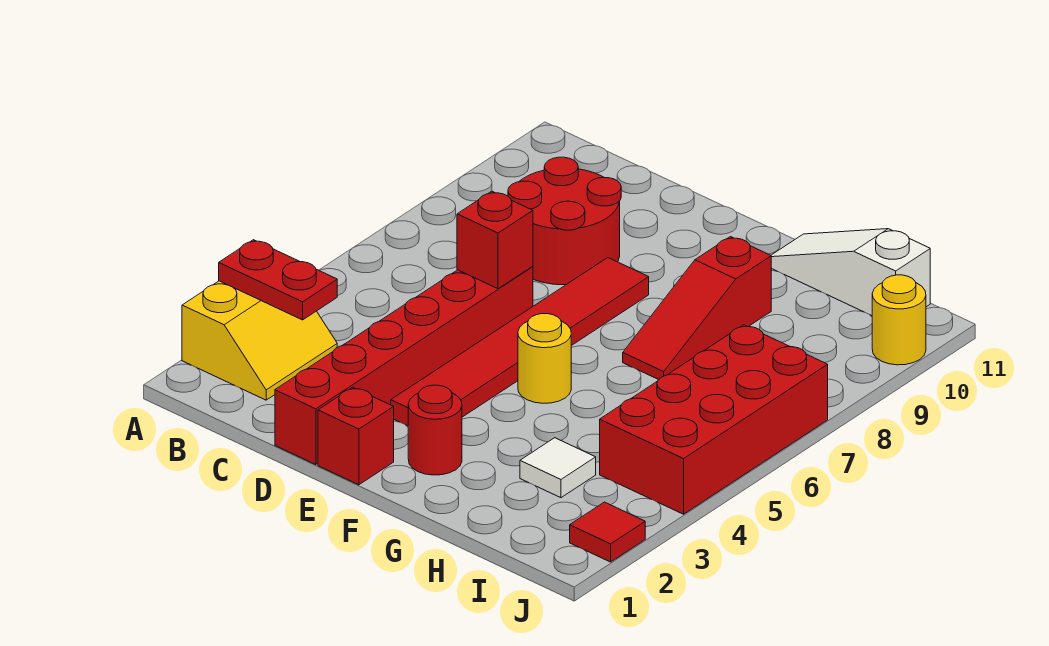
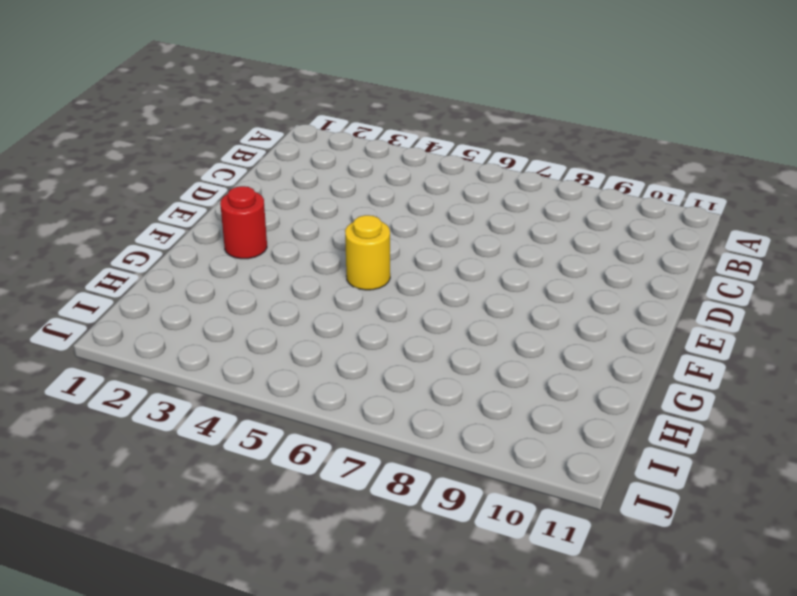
none -> yellow 2x2 slope [182,281,337,400]
none -> red 2x2 round brick [508,157,621,285]
none -> red 1x6 brick [275,267,533,465]

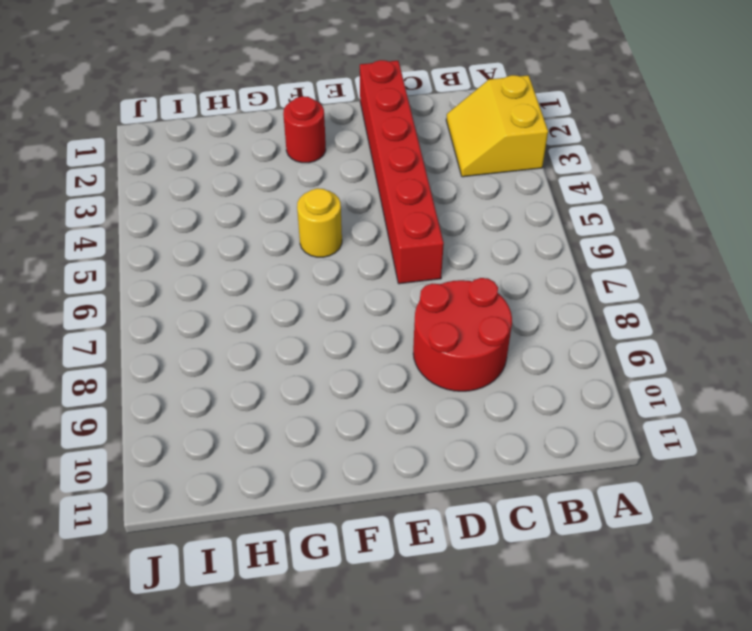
none -> red 1x1 brick [318,387,394,485]
none -> red 1x6 tile [391,258,649,426]
none -> red 1x3 slope [623,237,771,380]

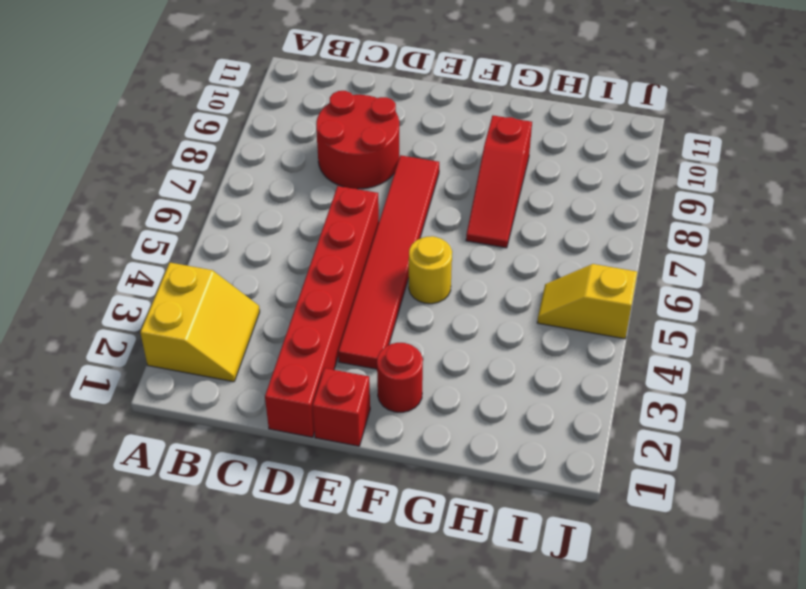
yellow 1x2 slope [537,264,637,339] -> red 2x4 brick [600,325,828,514]
none -> white 1x3 slope [771,229,930,316]
none -> white 1x1 tile [520,438,596,498]
none -> red 1x1 tile [570,502,645,562]

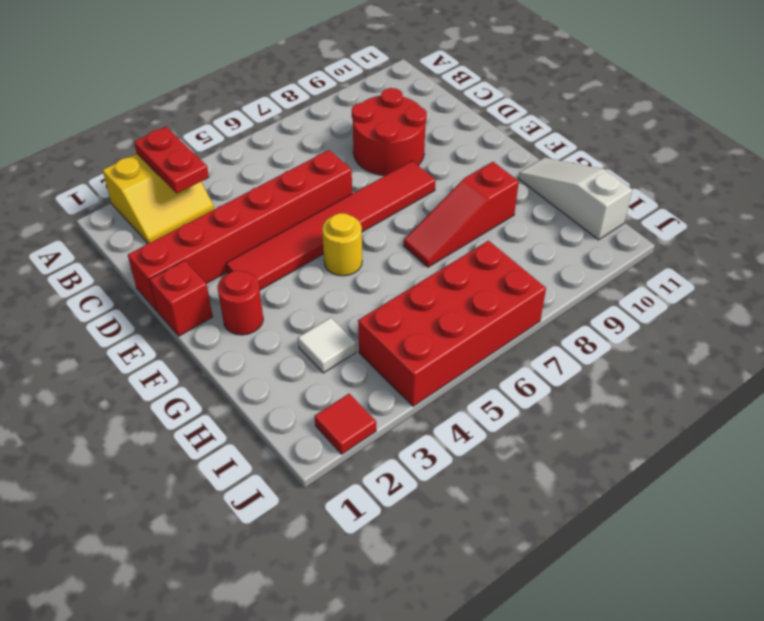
none -> yellow 1x1 round brick [872,275,926,365]
none -> red 1x1 brick [457,191,533,289]

